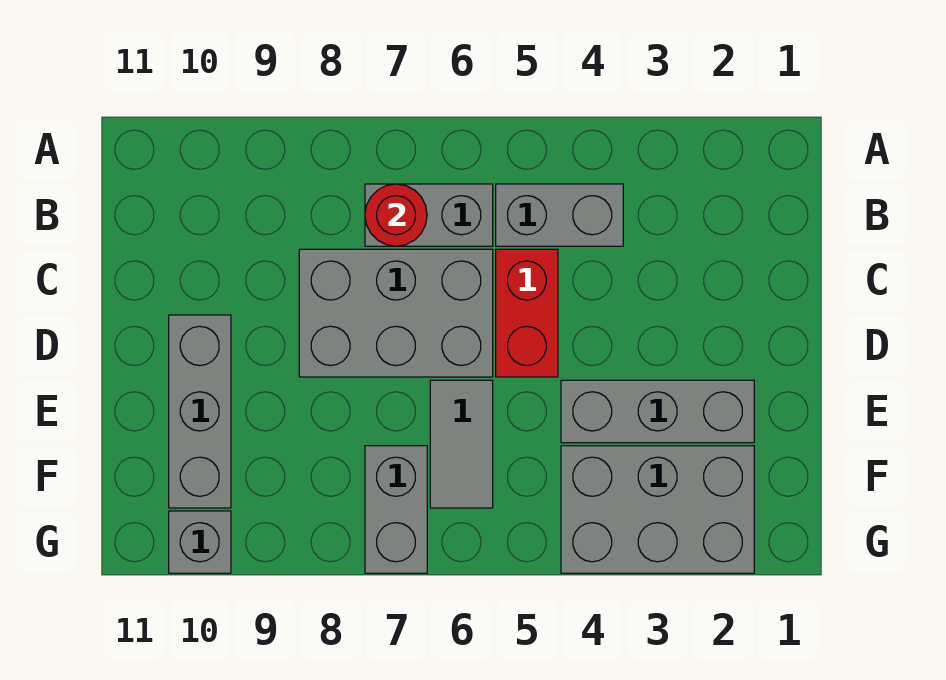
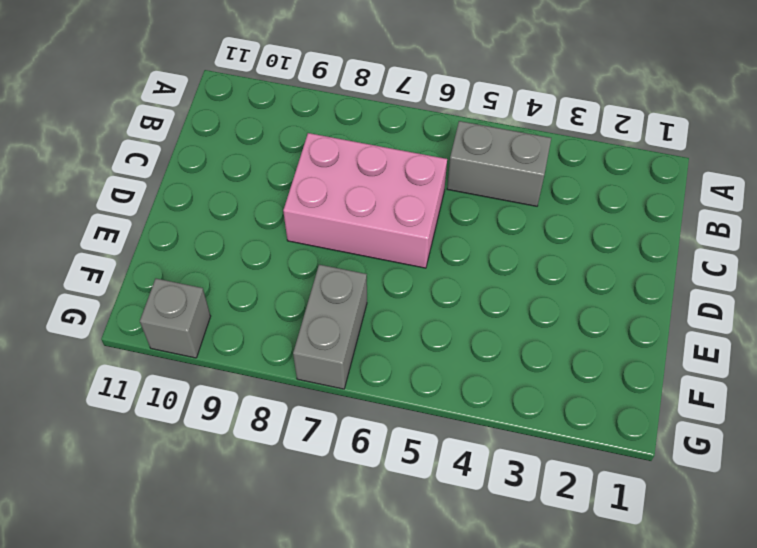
pink 2x3 brick [283,133,447,268] -> grey 2x3 brick [299,249,493,377]
none -> grey 1x2 brick [365,184,493,246]
none -> red 1x2 brick [496,249,558,377]

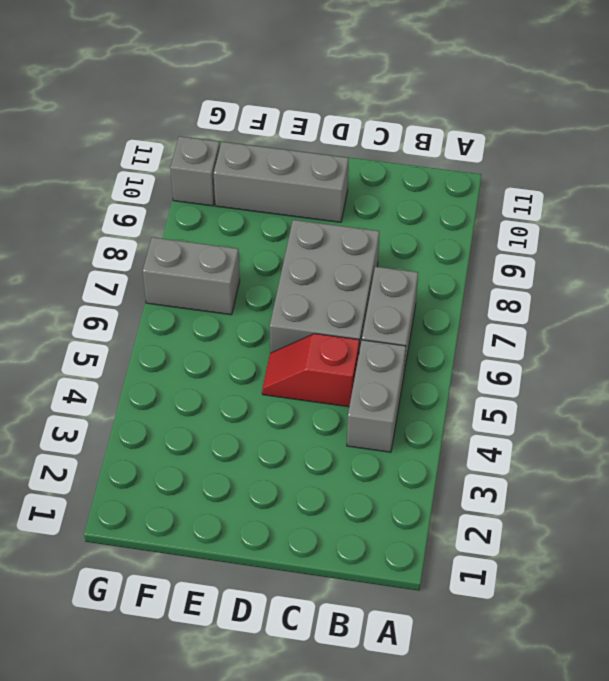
red 1x2 slope [262,334,359,407] -> red 1x2 brick [496,249,558,377]
none -> grey 1x3 brick [561,380,754,443]
none -> grey 1x2 tile [430,380,493,508]

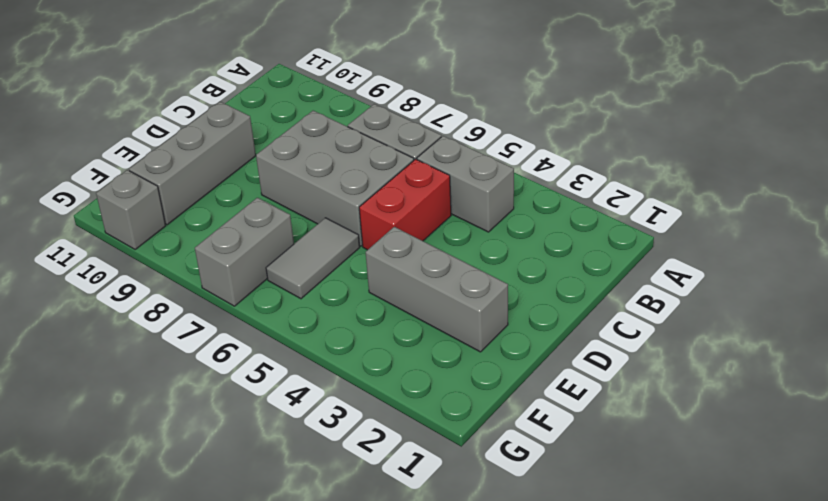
none -> grey 2x3 brick [561,446,754,573]
none -> red 1x1 round brick [365,184,427,246]

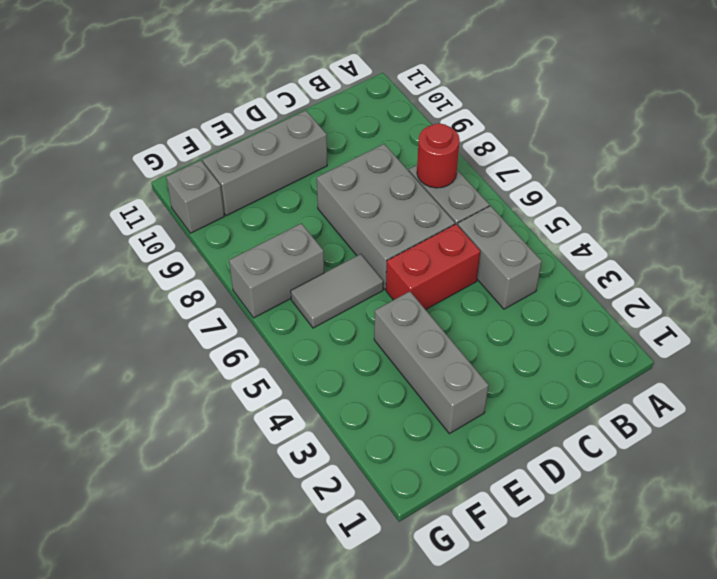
none -> grey 2x3 brick [561,446,754,573]

